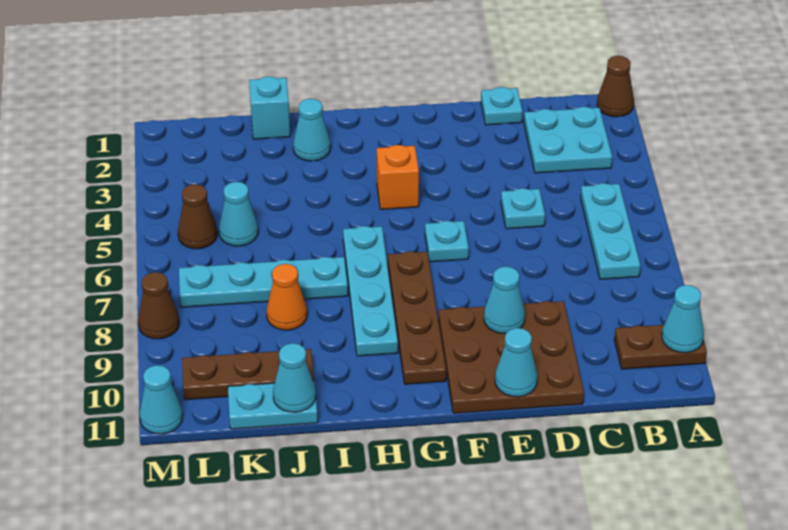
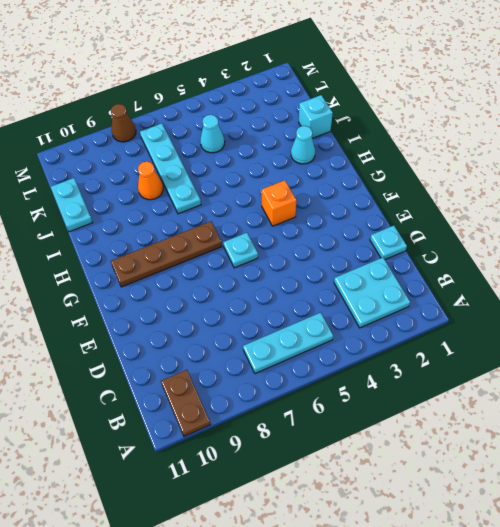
none -> brown 1x1 cone [597,56,634,117]
none -> cyan 1x1 plate [501,188,545,229]
none -> brown 3x3 plate [439,301,584,413]

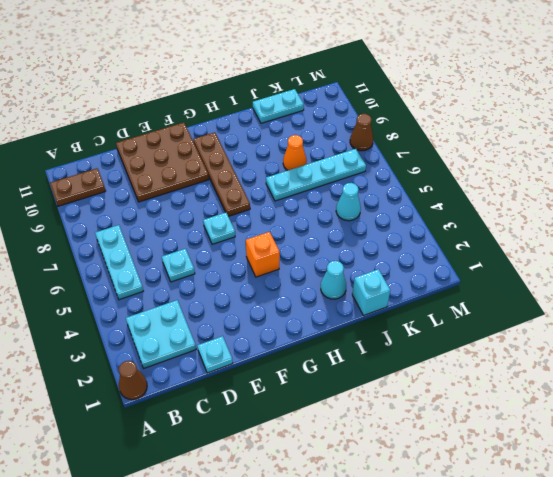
none -> cyan 1x4 plate [343,226,398,356]
none -> brown 1x3 plate [182,349,314,400]
none -> brown 1x1 cone [178,184,217,249]

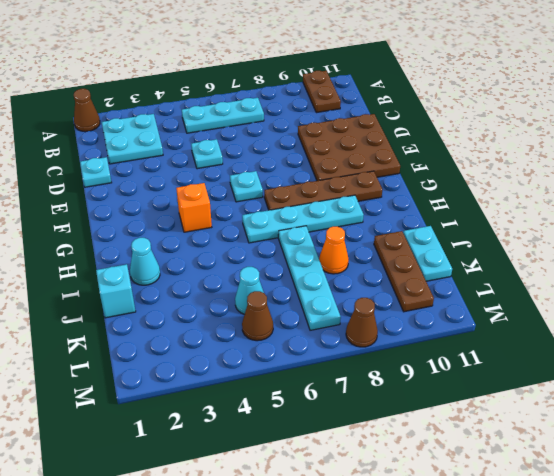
none -> cyan 1x1 cone [140,365,183,434]
none -> cyan 1x1 cone [662,285,704,353]
none -> cyan 1x1 cone [484,267,525,334]

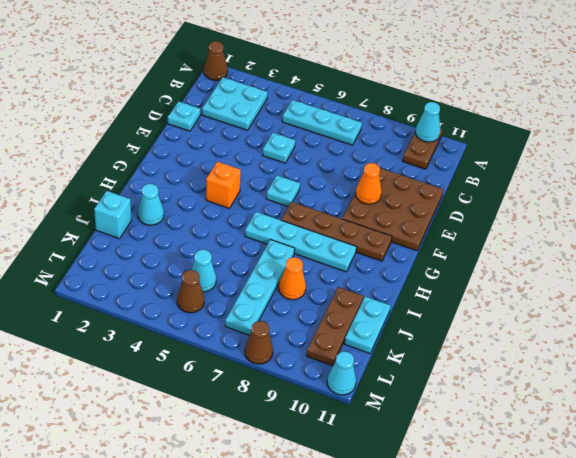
orange 1x1 cone [356,163,382,204] -> cyan 1x1 cone [484,267,525,334]
none -> cyan 1x1 cone [495,328,537,397]
none -> cyan 1x1 cone [273,343,316,412]

